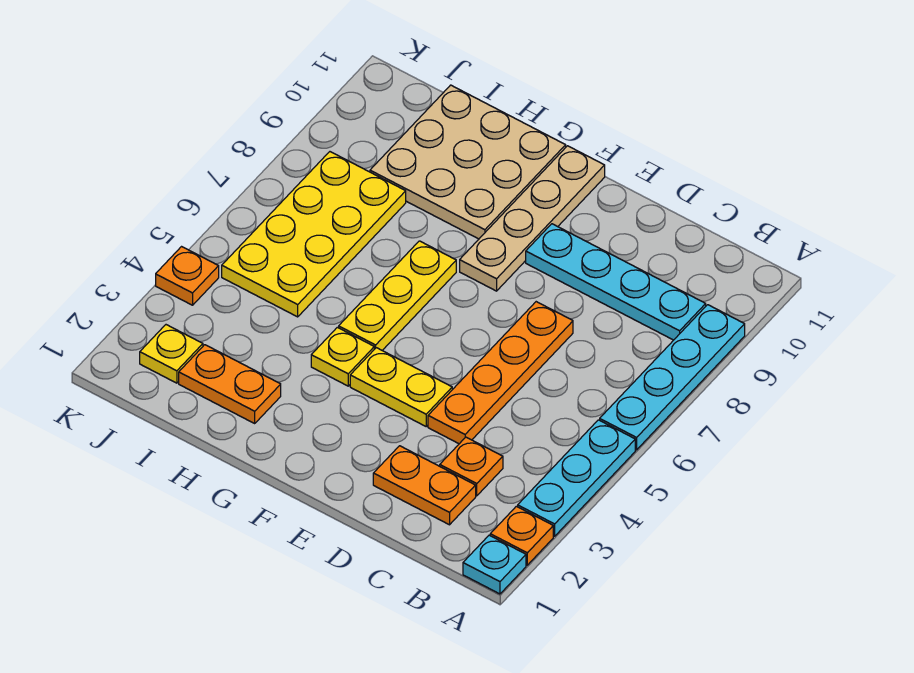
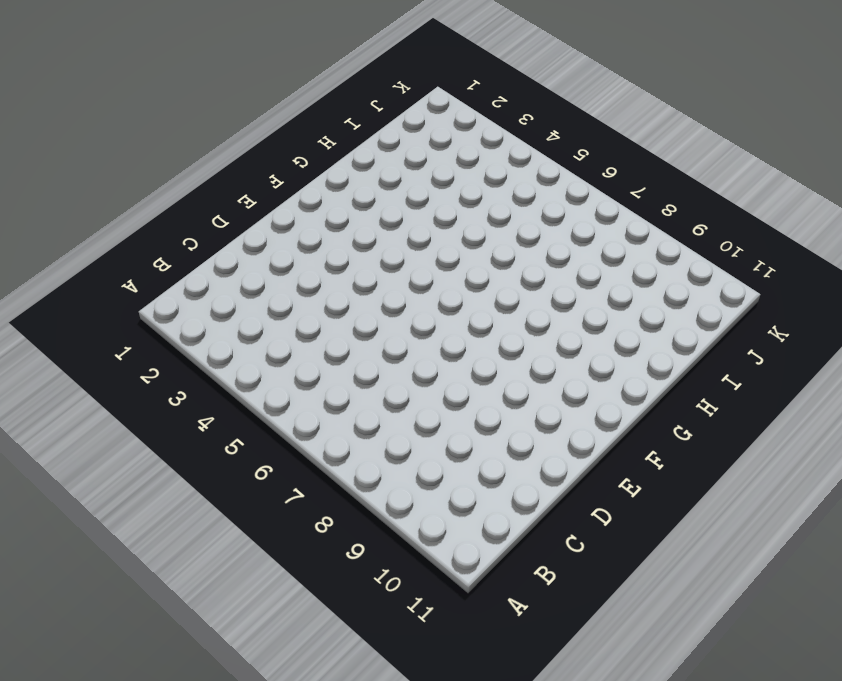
none -> cyan 1x1 plate [463,535,526,594]
none -> orange 1x1 plate [490,506,553,565]
none -> cyan 1x3 plate [518,420,635,536]

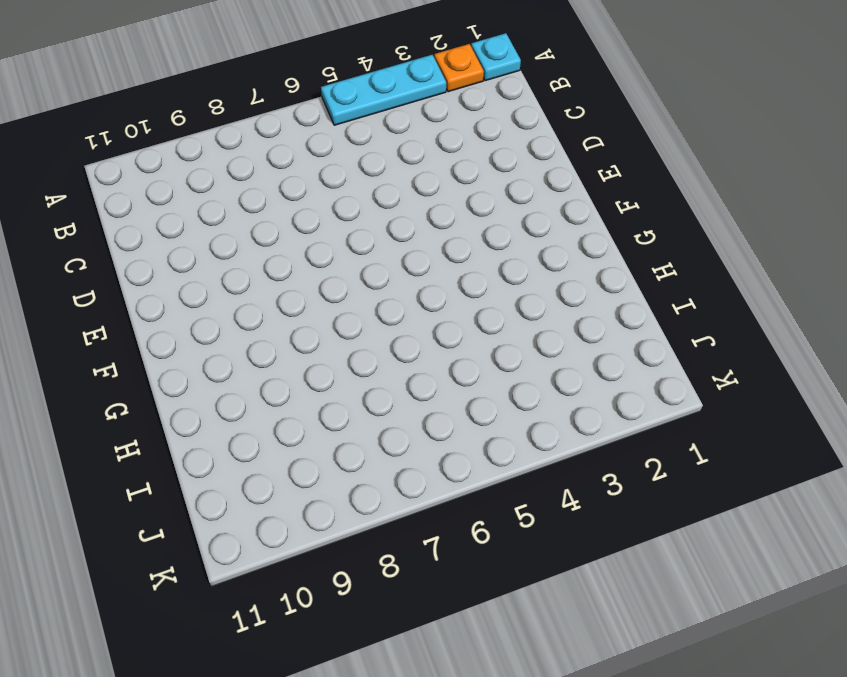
none -> cyan 1x4 plate [600,305,745,450]
none -> cyan 1x4 plate [526,224,706,340]
none -> orange 1x2 plate [373,446,476,525]

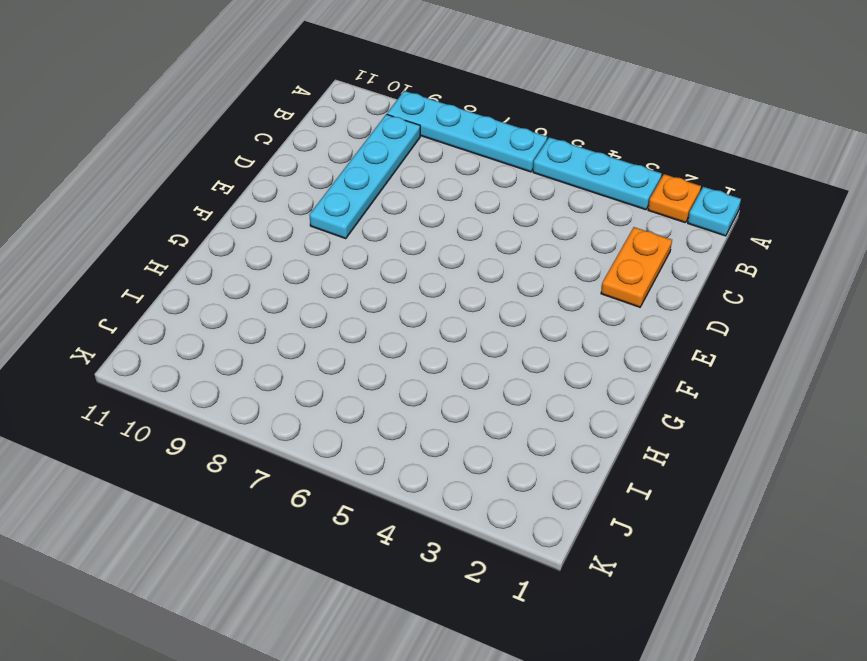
none -> orange 1x1 plate [440,437,503,496]
none -> orange 1x4 plate [428,302,573,444]
none -> yellow 1x2 plate [350,348,452,426]

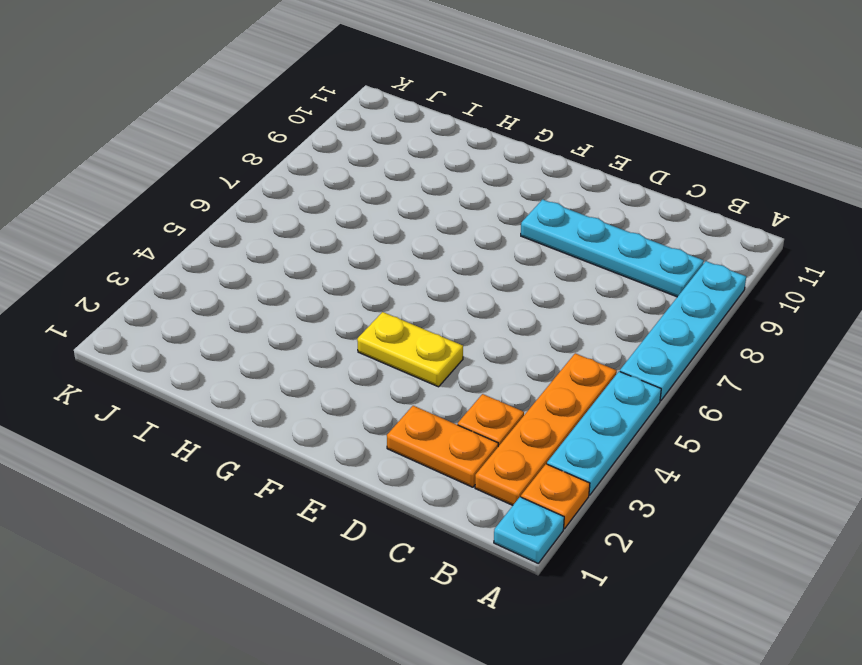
orange 1x4 plate [475,353,617,505] -> orange 1x4 plate moved to [428,302,573,444]
none -> tan 1x4 plate [460,146,605,291]
none -> yellow 1x1 plate [311,327,374,386]
none -> yellow 1x3 plate [339,241,456,350]

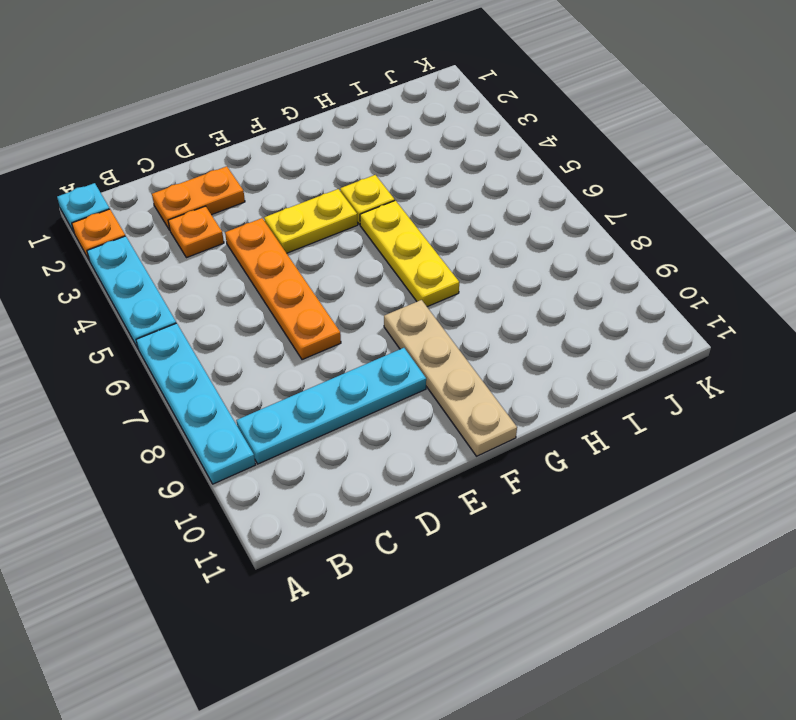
none -> tan 3x3 plate [370,85,566,239]
none -> orange 1x2 plate [179,345,281,423]
none -> yellow 2x4 plate [222,152,406,317]

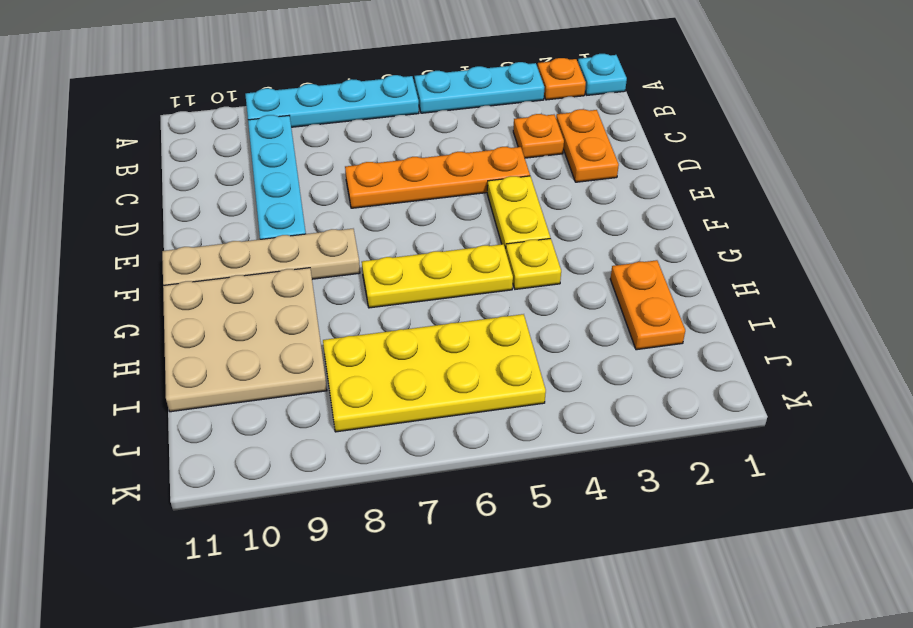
none -> yellow 1x1 plate [140,325,203,383]
none -> orange 1x1 plate [156,247,219,305]

